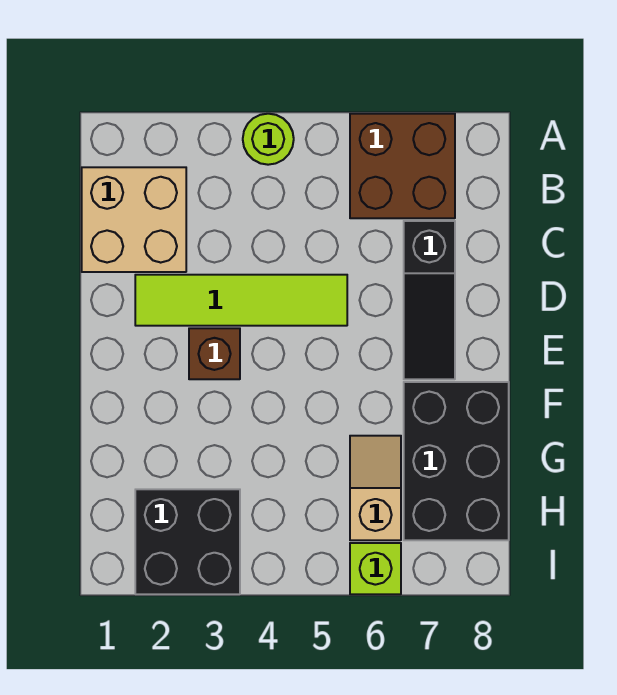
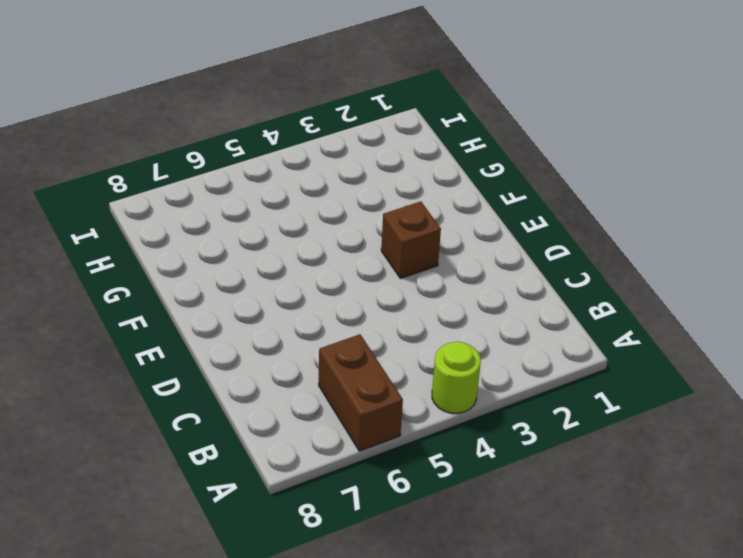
brown 1x2 brick [319,334,403,451] -> brown 2x2 brick [350,114,455,218]
none -> tan 2x2 brick [82,167,186,272]
none -> black 1x3 slope [404,221,455,379]

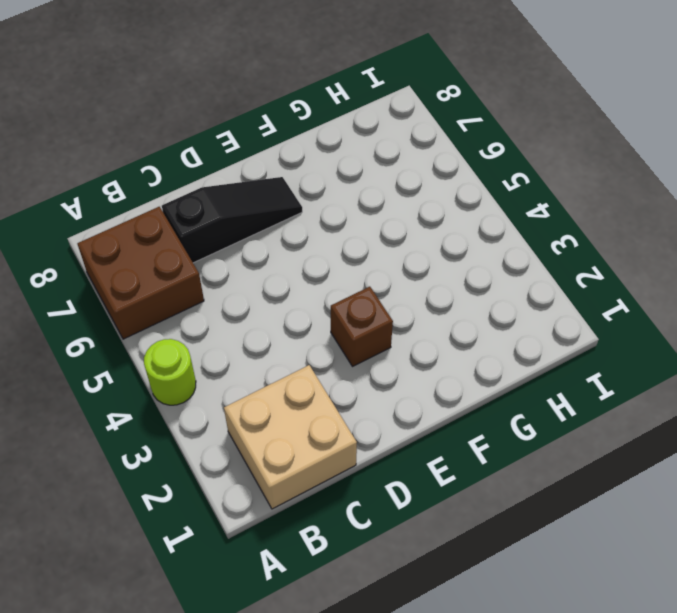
none -> lime 1x4 tile [135,275,347,326]
none -> black 2x3 brick [404,382,509,540]

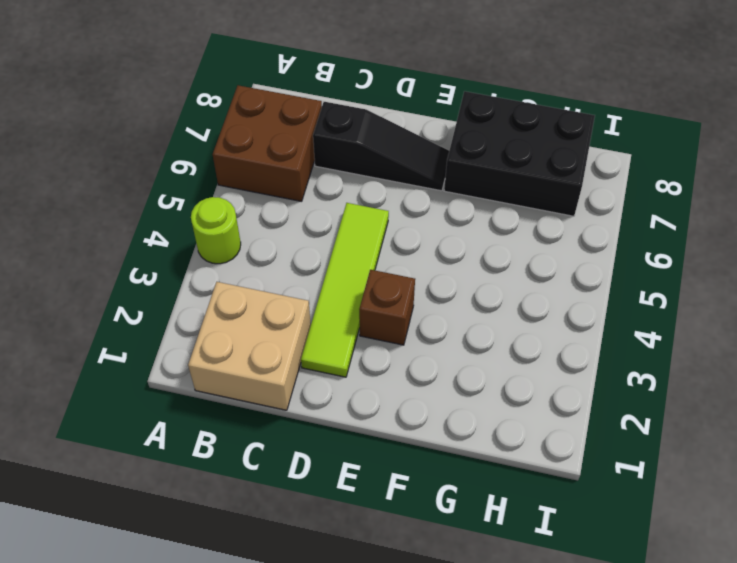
none -> tan 1x2 slope [350,436,401,540]
none -> black 2x2 brick [135,489,240,594]

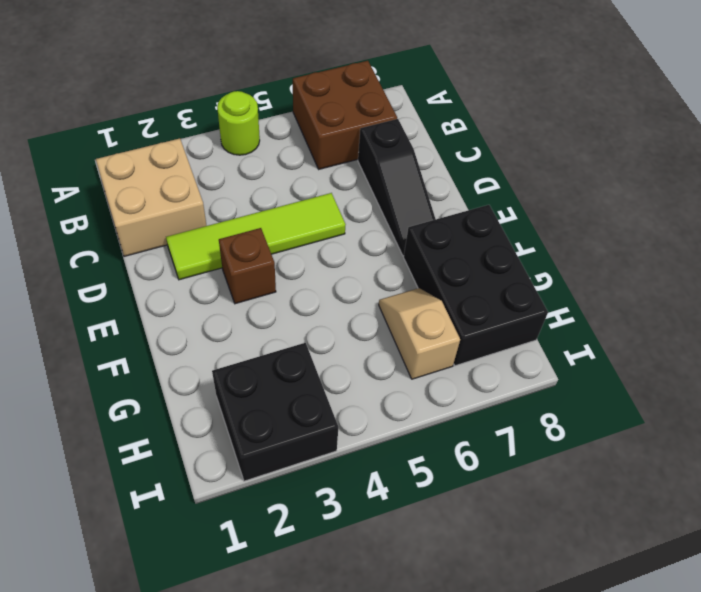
none -> lime 1x1 brick [350,543,401,594]

